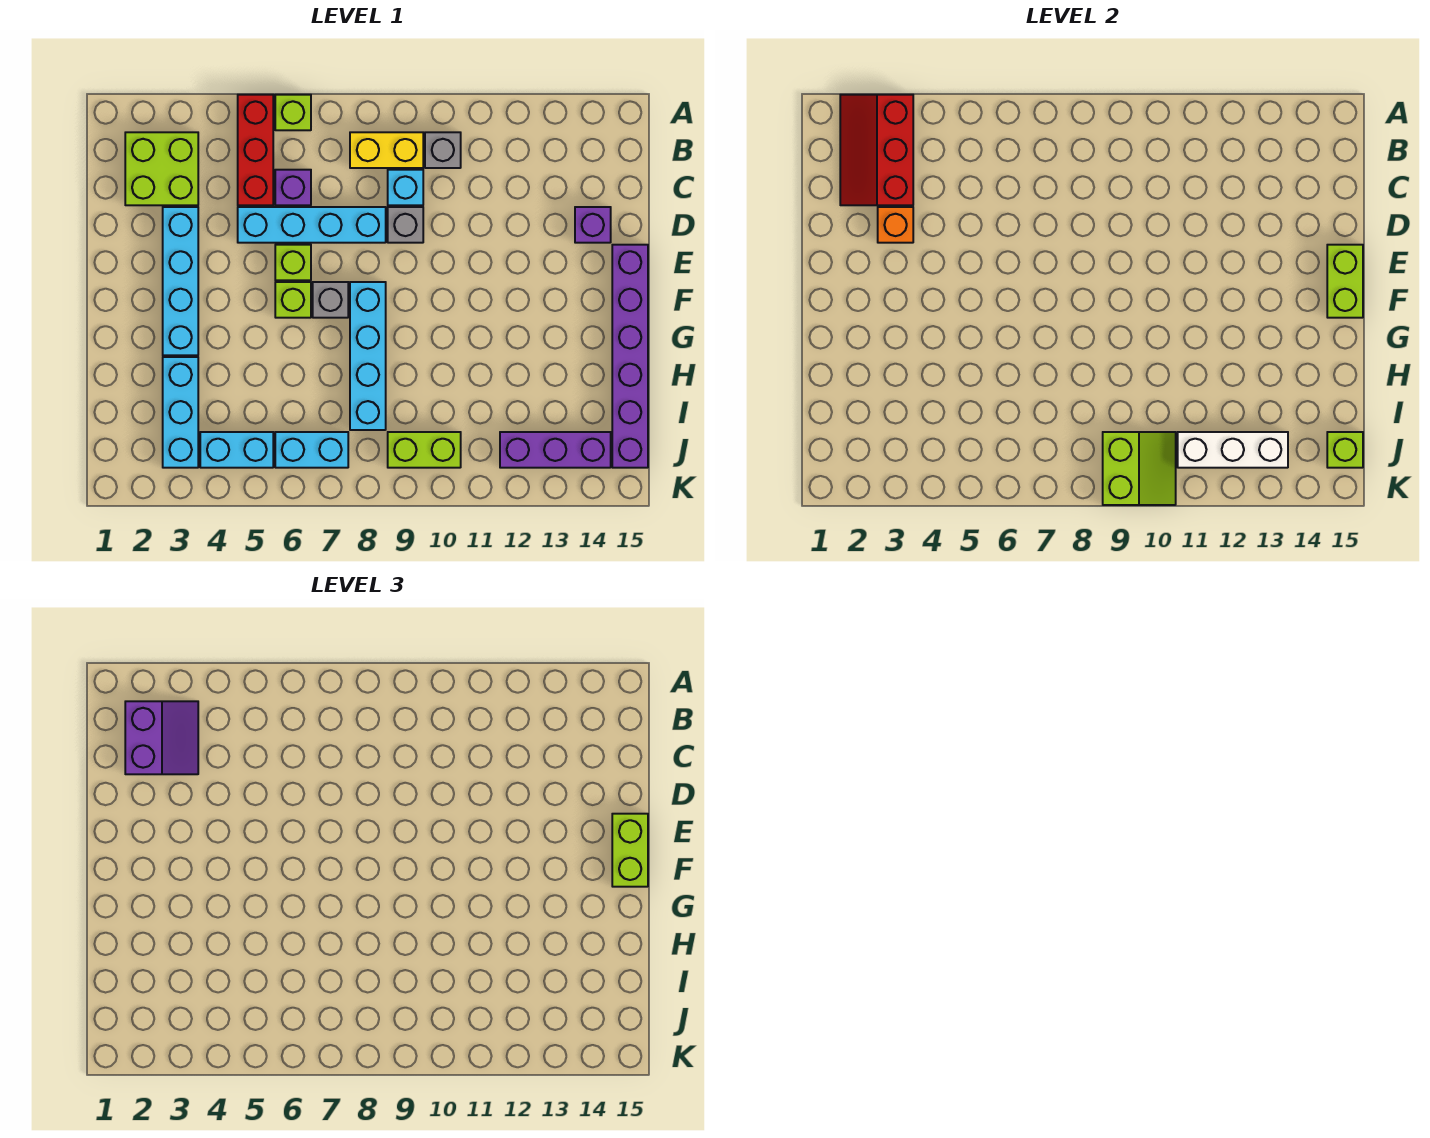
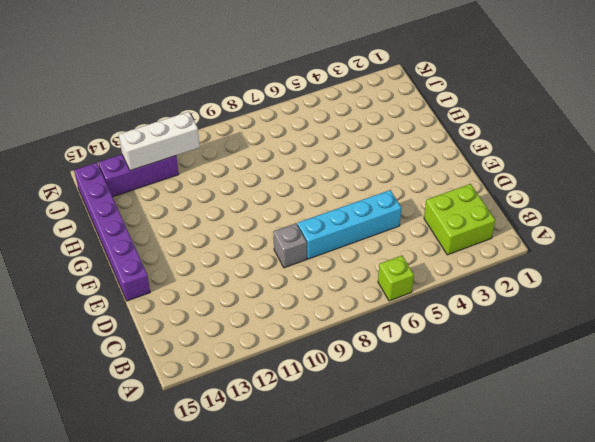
none -> red 1x3 brick [238,95,273,205]
none -> yellow 1x2 brick [350,132,423,168]
none -> grey 1x1 brick [425,132,461,168]

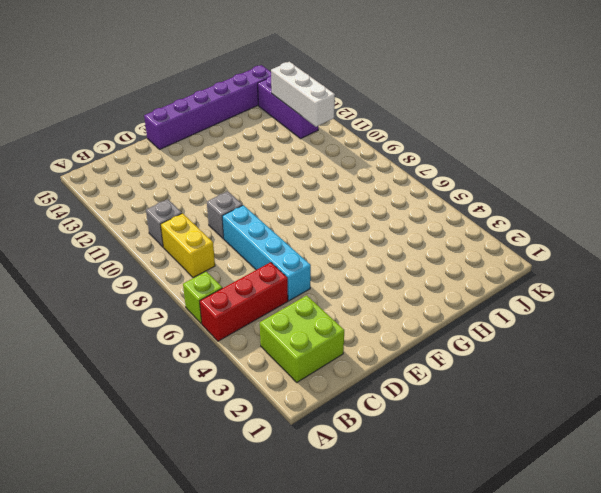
none -> purple 1x1 brick [275,170,311,205]
none -> cyan 1x1 brick [388,170,423,205]
none -> cyan 1x4 brick [163,207,198,355]

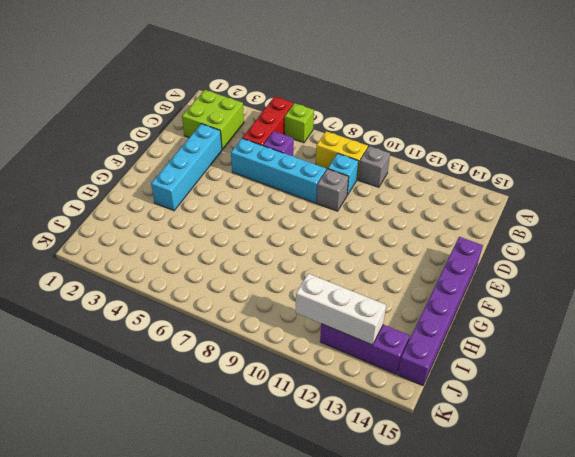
none -> purple 1x1 brick [575,207,611,243]
none -> lime 1x1 brick [275,245,311,280]
none -> lime 1x1 brick [275,282,311,318]

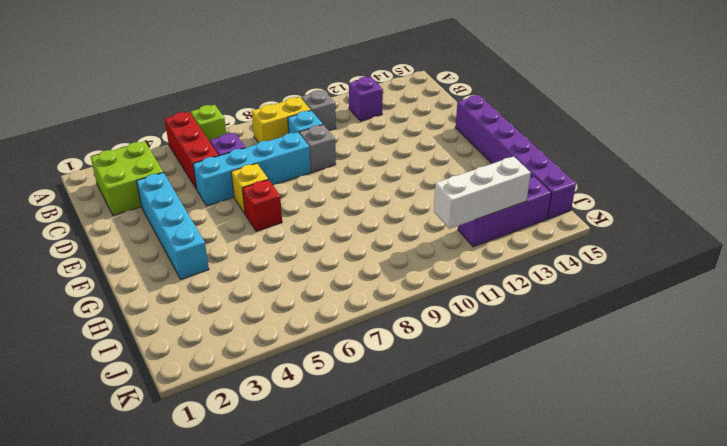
purple 1x1 brick [349,77,383,121] -> purple 1x1 brick moved to [575,207,611,243]
yellow 1x1 brick [231,163,268,214] -> lime 1x1 brick [275,245,311,280]
red 1x1 brick [242,180,282,231] -> lime 1x1 brick [275,282,311,318]
none -> grey 1x1 brick [313,282,348,318]
none -> cyan 1x4 brick [350,282,386,430]
none -> cyan 1x3 brick [163,357,198,468]

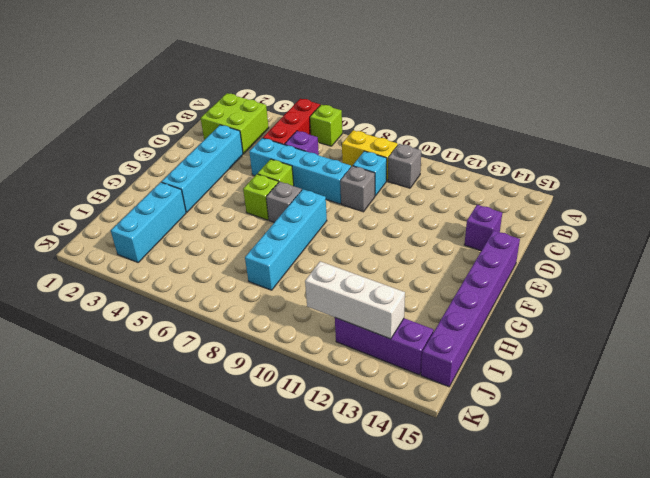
none -> cyan 1x2 brick [200,432,273,468]
none -> cyan 1x2 brick [275,432,348,468]
none -> lime 1x2 brick [388,432,461,468]

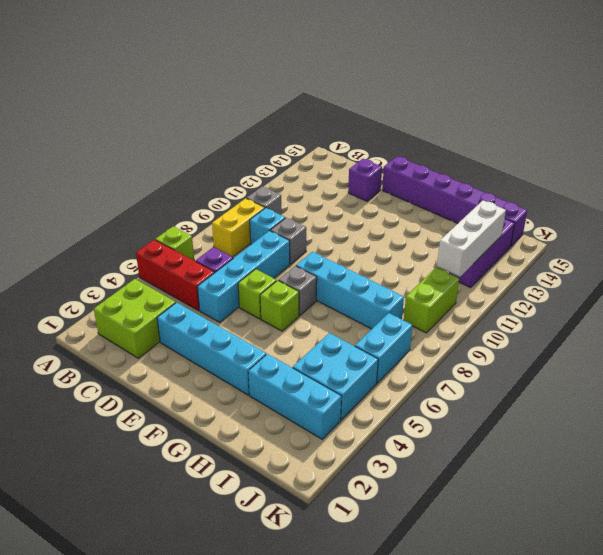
cyan 2x2 brick [293,333,378,420] -> cyan 1x2 brick [200,432,273,468]
none -> red 2x3 slope [840,95,913,205]
none -> orange 1x1 brick [878,207,913,243]
none -> lime 1x2 brick [1327,245,1363,318]

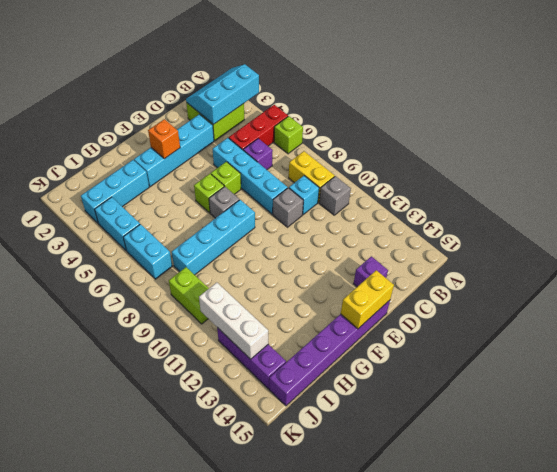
cyan 2x3 slope [186,64,259,124] -> red 2x3 slope [840,95,913,205]
yellow 1x2 brick [341,270,394,329] -> lime 1x2 brick [1327,245,1363,318]
orange 1x1 brick [148,119,180,159] -> orange 1x1 brick moved to [878,207,913,243]
none -> lime 2x2 slope [1103,432,1176,505]
none -> lime 1x1 brick [1327,432,1363,468]
none -> purple 2x2 slope [125,701,198,774]

